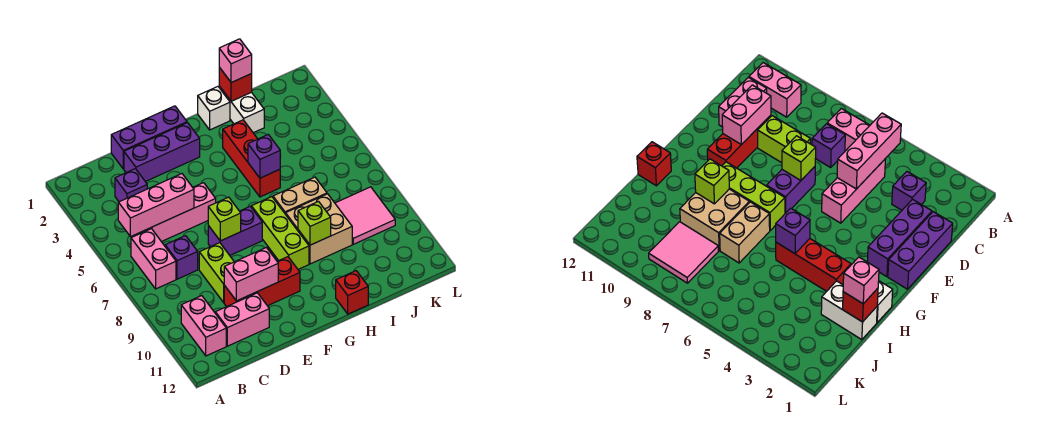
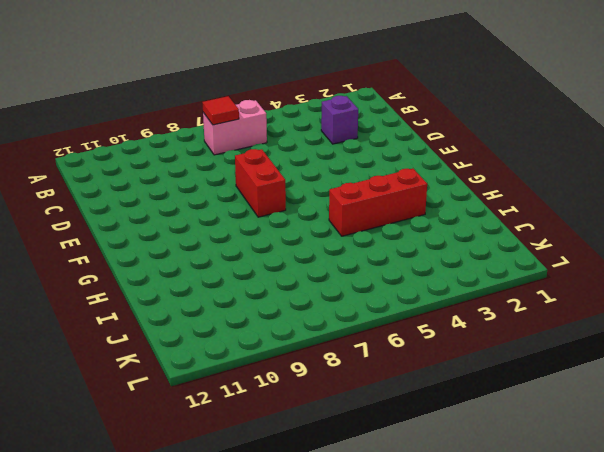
red 1x1 tile [202,96,239,125] -> none
red 1x2 brick [235,149,286,217] -> purple 1x2 brick [208,206,262,255]
none -> pink 1x2 brick [181,296,226,356]
none -> pink 1x3 brick [142,183,216,242]
none -> purple 1x1 brick [165,236,198,279]

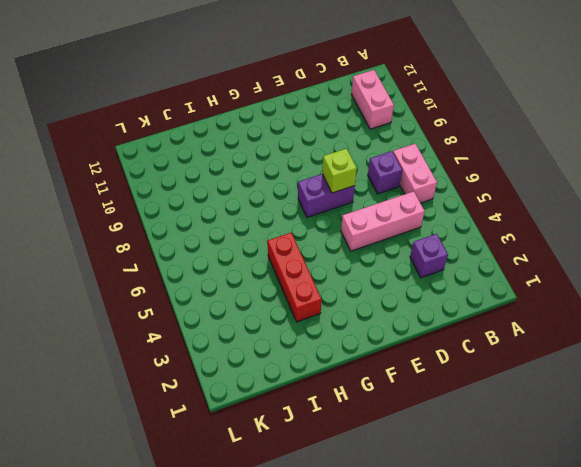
none -> pink 1x2 brick [215,293,269,346]
none -> purple 1x3 brick [111,106,187,169]
none -> purple 1x3 brick [124,123,200,182]

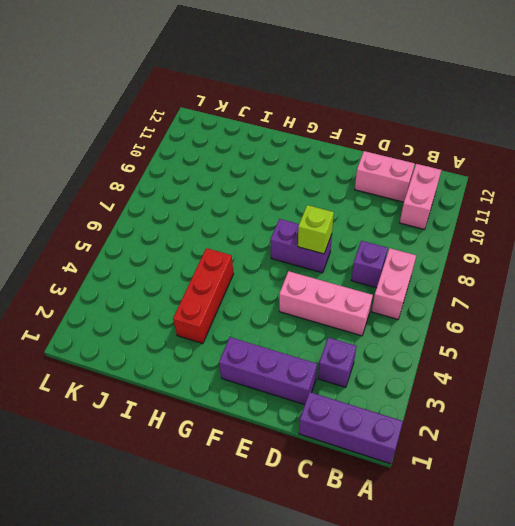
purple 1x3 brick [299,392,403,464] -> purple 1x3 brick moved to [111,106,187,169]
none -> lime 1x2 brick [199,243,234,303]
none -> red 1x3 brick [224,257,300,307]
none -> lime 1x3 brick [251,197,309,269]

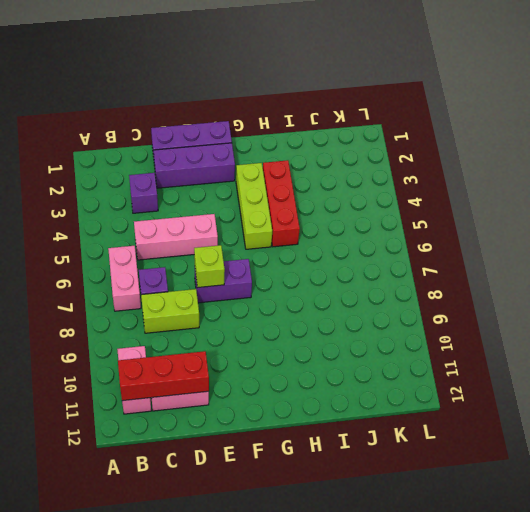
red 1x3 brick [118,351,209,401] -> red 1x3 brick moved to [224,257,300,307]
lime 1x2 brick [141,289,199,333] -> lime 1x2 brick turned to [199,243,234,303]
lime 1x3 brick [236,163,272,249] -> lime 1x3 brick moved to [251,197,309,269]
none -> white 1x1 brick [198,87,230,130]
none -> tan 1x2 brick [273,177,327,214]
none -> tan 2x2 brick [286,194,352,264]

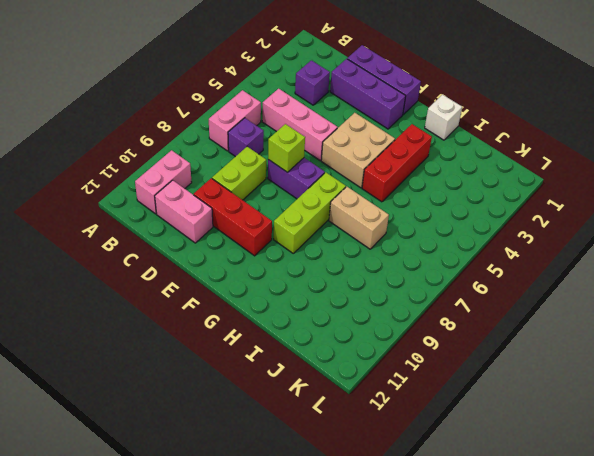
tan 2x2 brick [321,113,395,188] -> tan 2x2 brick moved to [286,194,352,264]
none -> red 1x1 brick [336,271,368,314]
none -> white 1x2 brick [219,86,264,133]
none -> pink 2x2 tile [335,187,395,244]

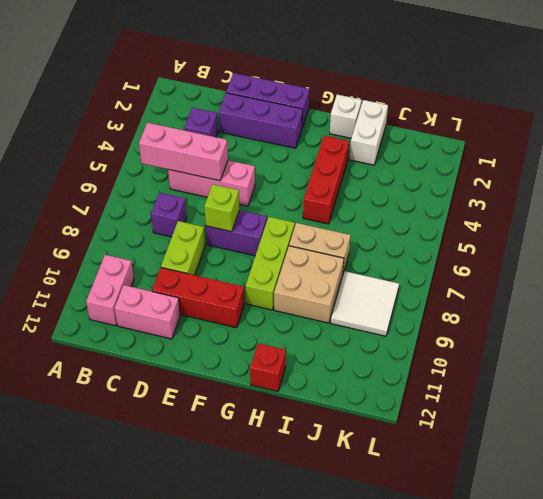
white 2x2 tile [331,271,399,336] -> pink 2x2 tile [335,187,395,244]
none -> pink 1x2 brick [131,229,176,289]
none -> pink 1x2 brick [224,248,278,301]
none -> purple 1x1 brick [248,135,280,178]

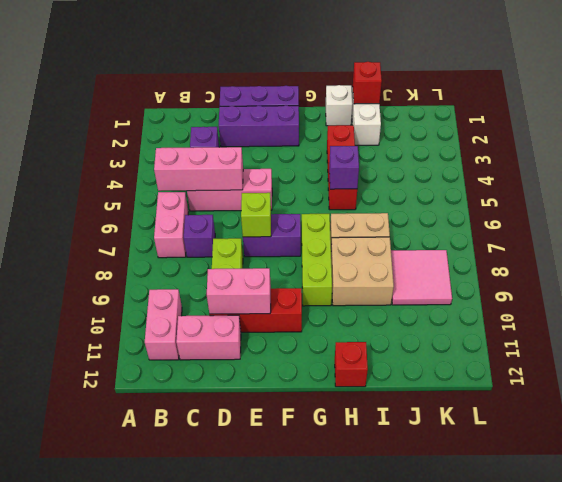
none -> lime 1x1 brick [298,202,331,245]
none -> pink 1x1 brick [219,39,252,83]

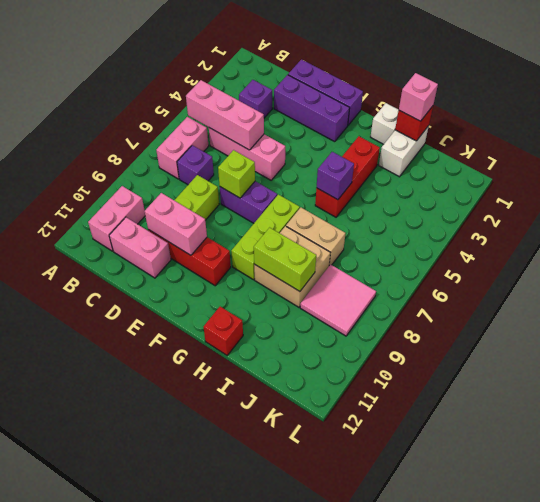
lime 1x2 brick [254,228,316,291] -> lime 1x1 brick [298,202,331,245]

